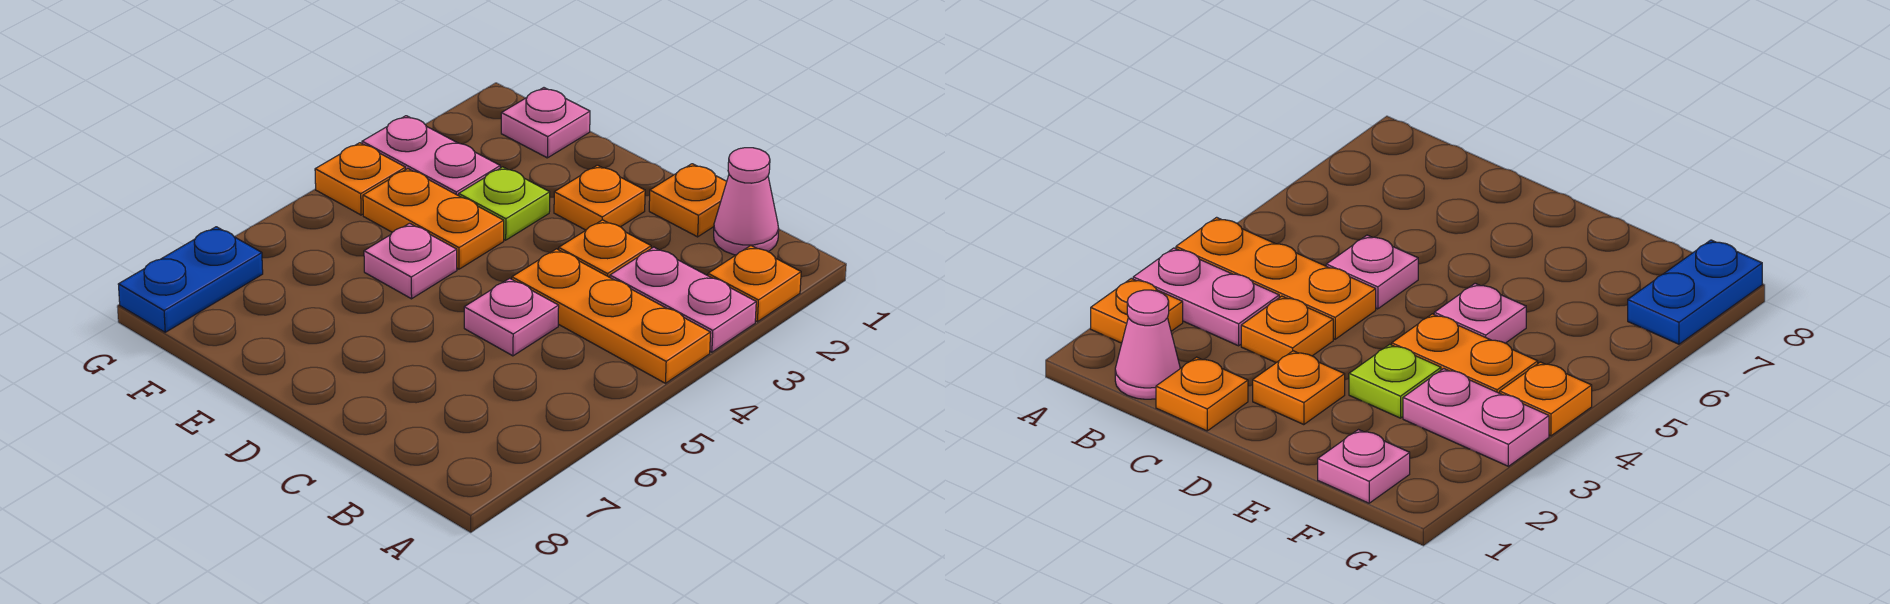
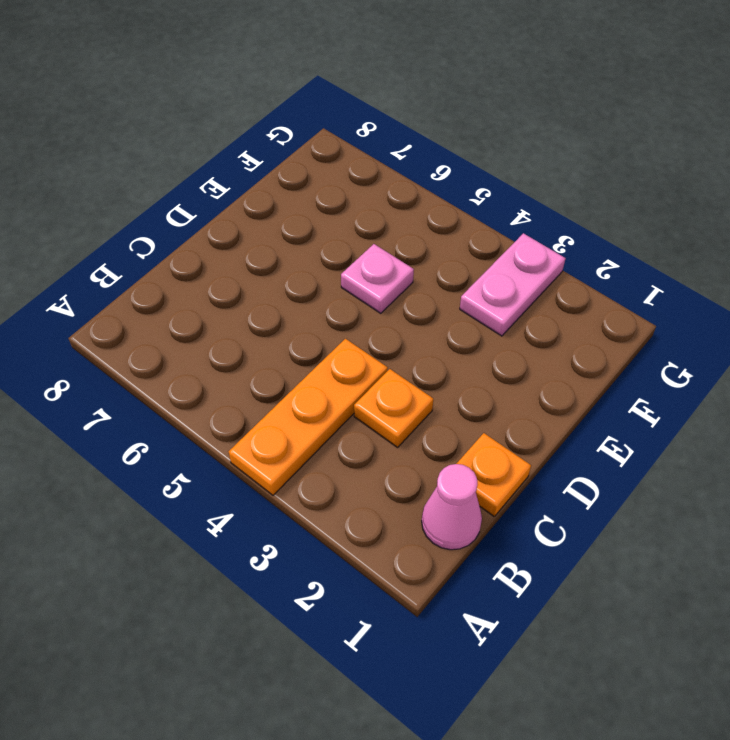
none -> orange 1x1 plate [708,246,801,322]
none -> pink 1x2 plate [610,247,756,352]
none -> pink 1x1 plate [464,278,559,356]

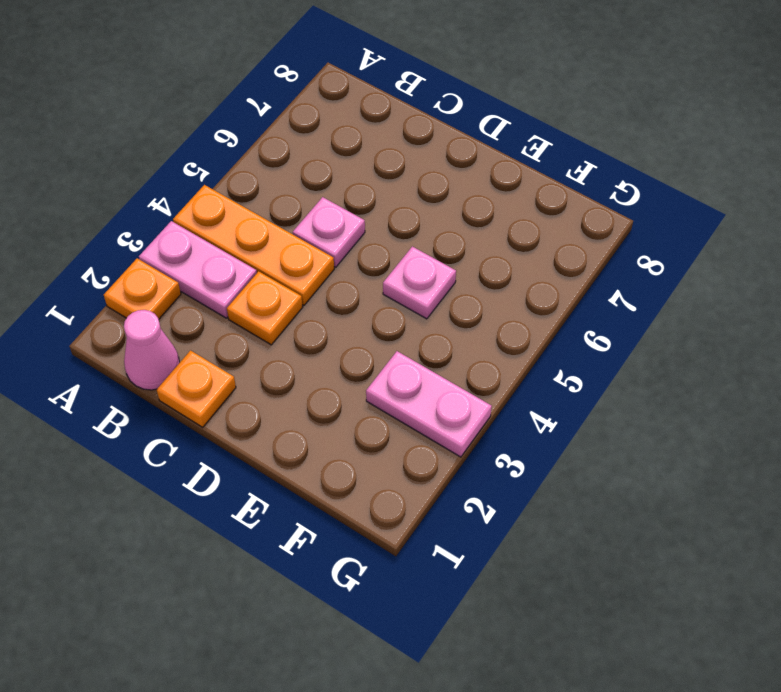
none -> orange 1x1 plate [554,165,645,230]
none -> lime 1x1 plate [459,167,550,240]
none -> orange 1x2 plate [363,169,504,269]

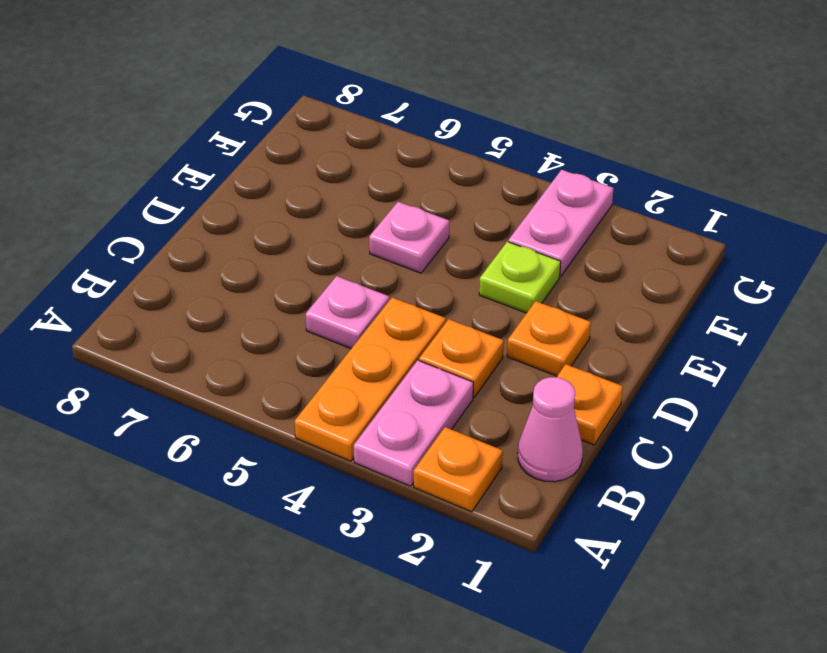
none -> orange 1x2 plate [363,169,504,269]
none -> pink 1x1 plate [501,88,590,158]
none -> orange 1x1 plate [315,143,405,215]

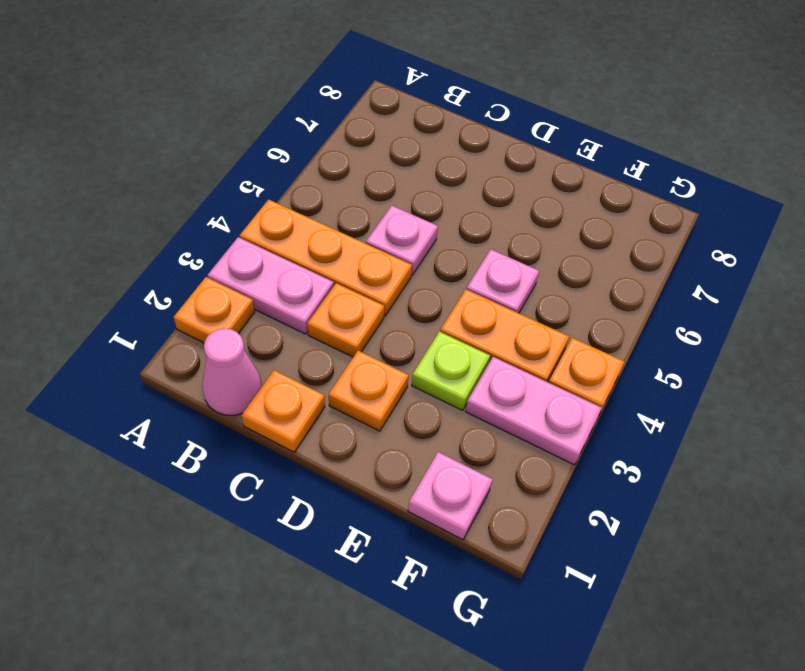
none -> blue 1x2 plate [118,227,263,332]

